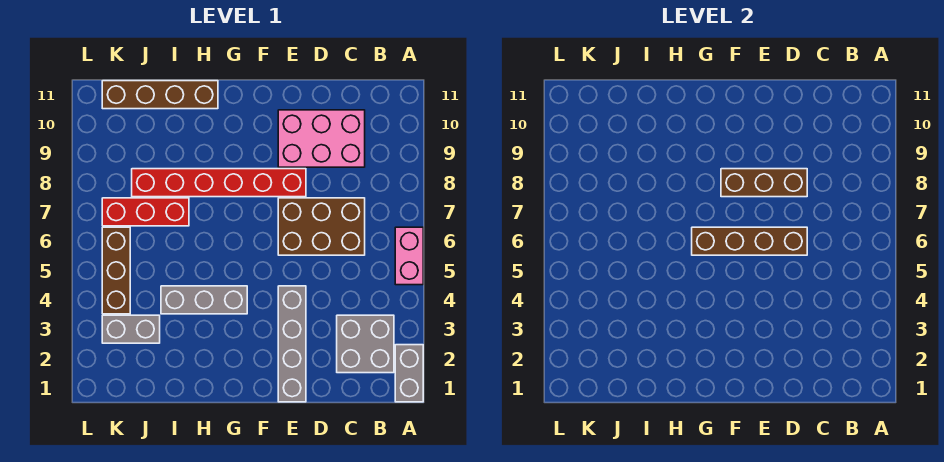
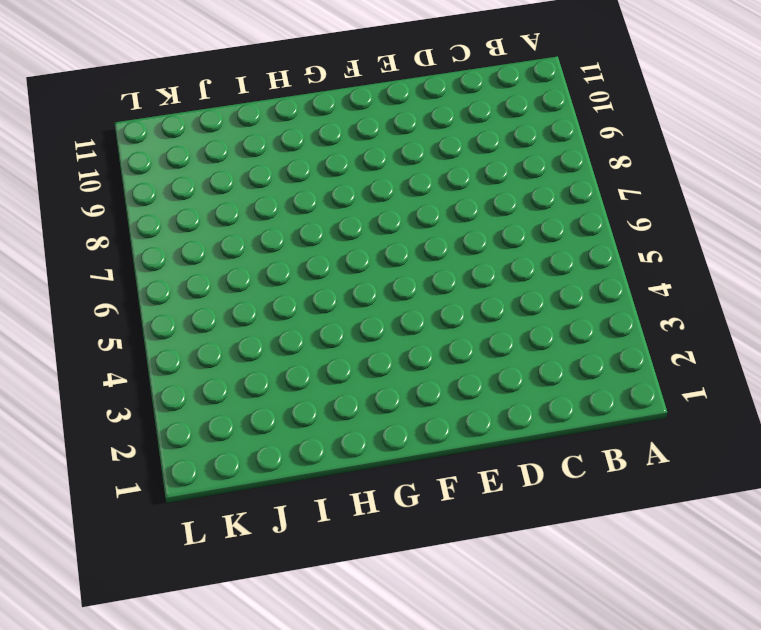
none -> grey 1x2 brick [395,345,423,402]
none -> pink 1x2 brick [395,227,423,285]
none -> grey 2x2 brick [337,315,394,373]

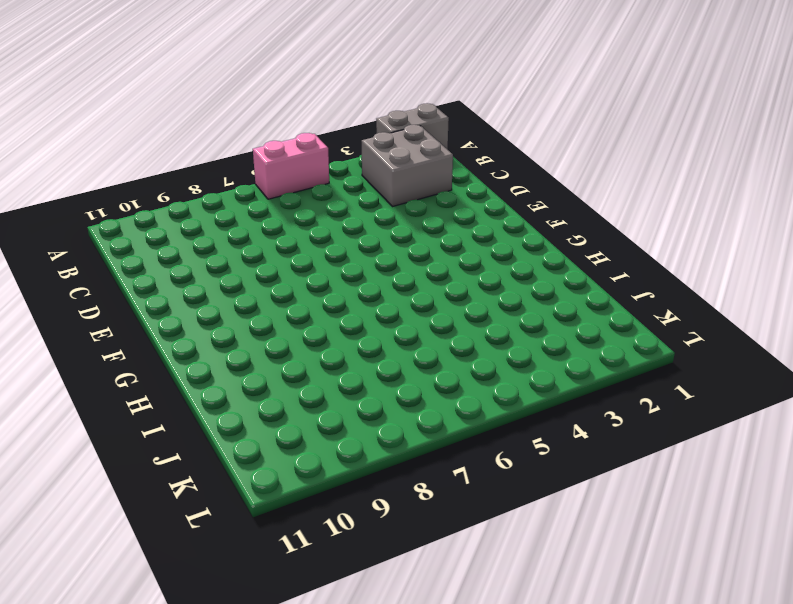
none -> brown 2x3 brick [278,198,365,255]
none -> pink 2x3 brick [278,110,365,167]
none -> grey 1x4 brick [278,286,306,402]

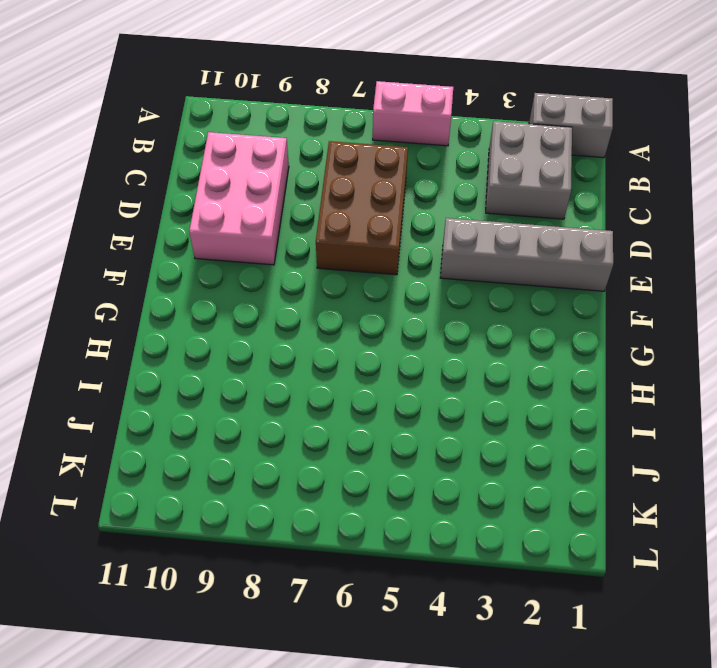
none -> red 1x6 brick [132,169,306,197]
none -> grey 1x3 brick [161,286,247,314]
none -> brown 1x4 brick [102,81,218,109]

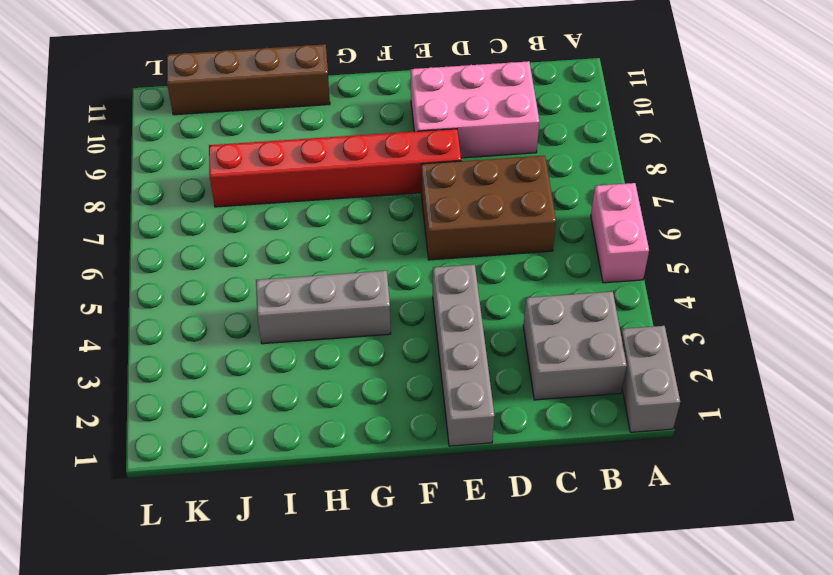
none -> red 1x3 brick [102,198,189,226]
none -> grey 1x2 brick [102,315,160,343]
none -> brown 1x3 brick [102,227,130,314]

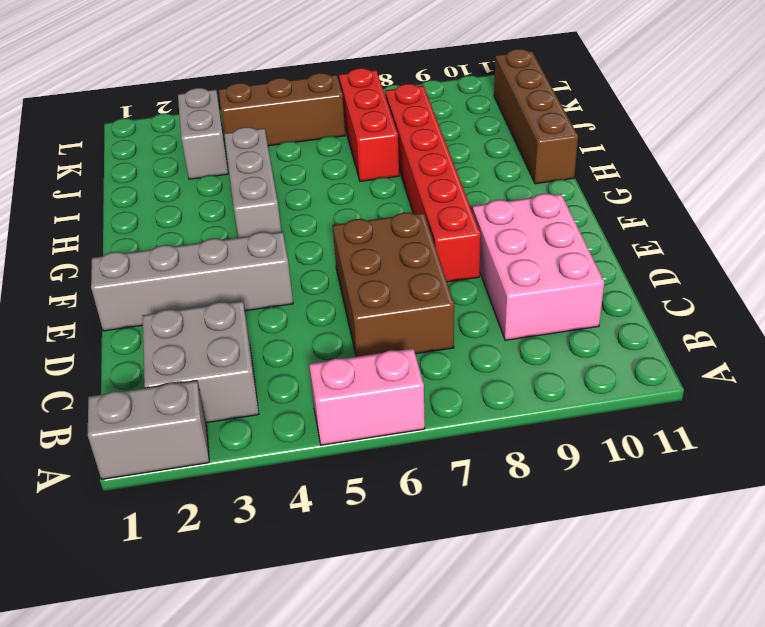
none -> brown 1x4 brick [692,227,807,255]
none -> brown 1x3 brick [721,169,807,197]

